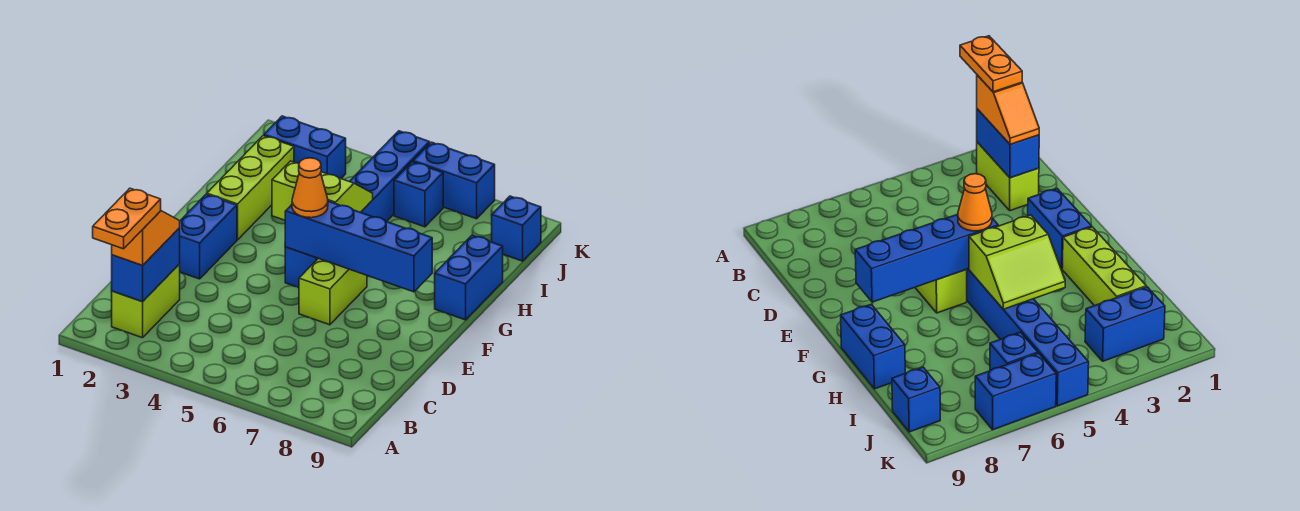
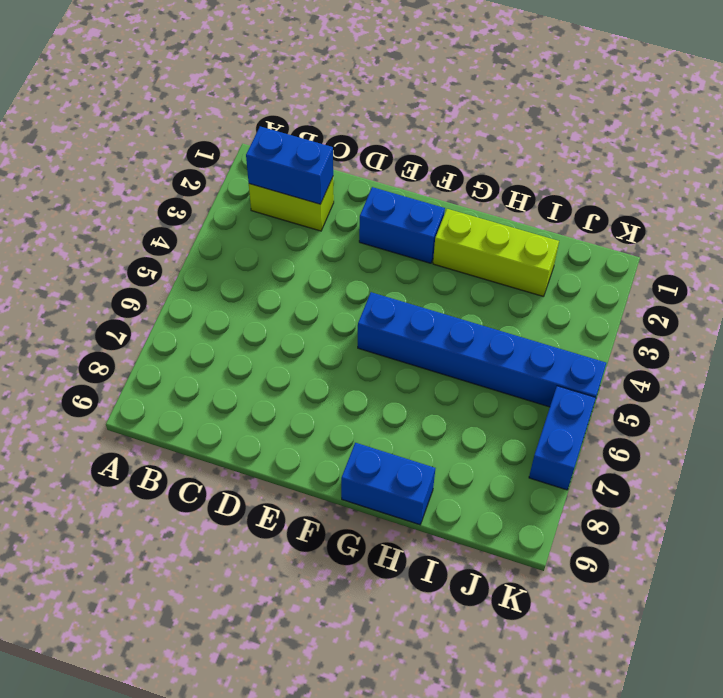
none -> lime 1x2 brick [299,258,367,325]
none -> blue 1x2 brick [264,116,346,179]
none -> blue 1x1 brick [394,162,443,227]

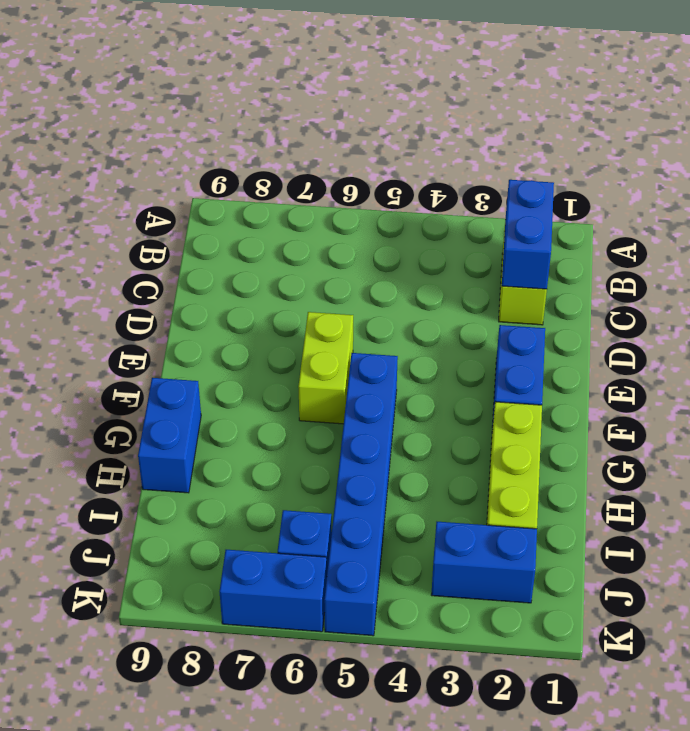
none -> blue 1x1 brick [492,196,541,261]
none -> blue 1x4 brick [285,201,432,292]
none -> lime 2x2 slope [272,161,373,220]

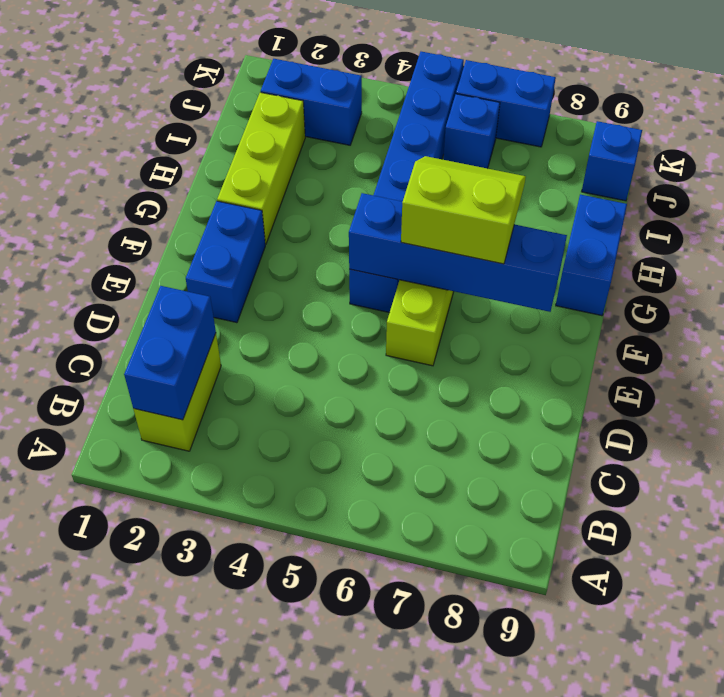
lime 2x2 slope [401,156,526,264] -> lime 2x2 slope moved to [272,161,373,220]
none -> orange 1x2 slope [112,211,180,266]
none -> orange 1x1 cone [292,158,328,218]
none -> orange 1x2 plate [93,188,161,249]

